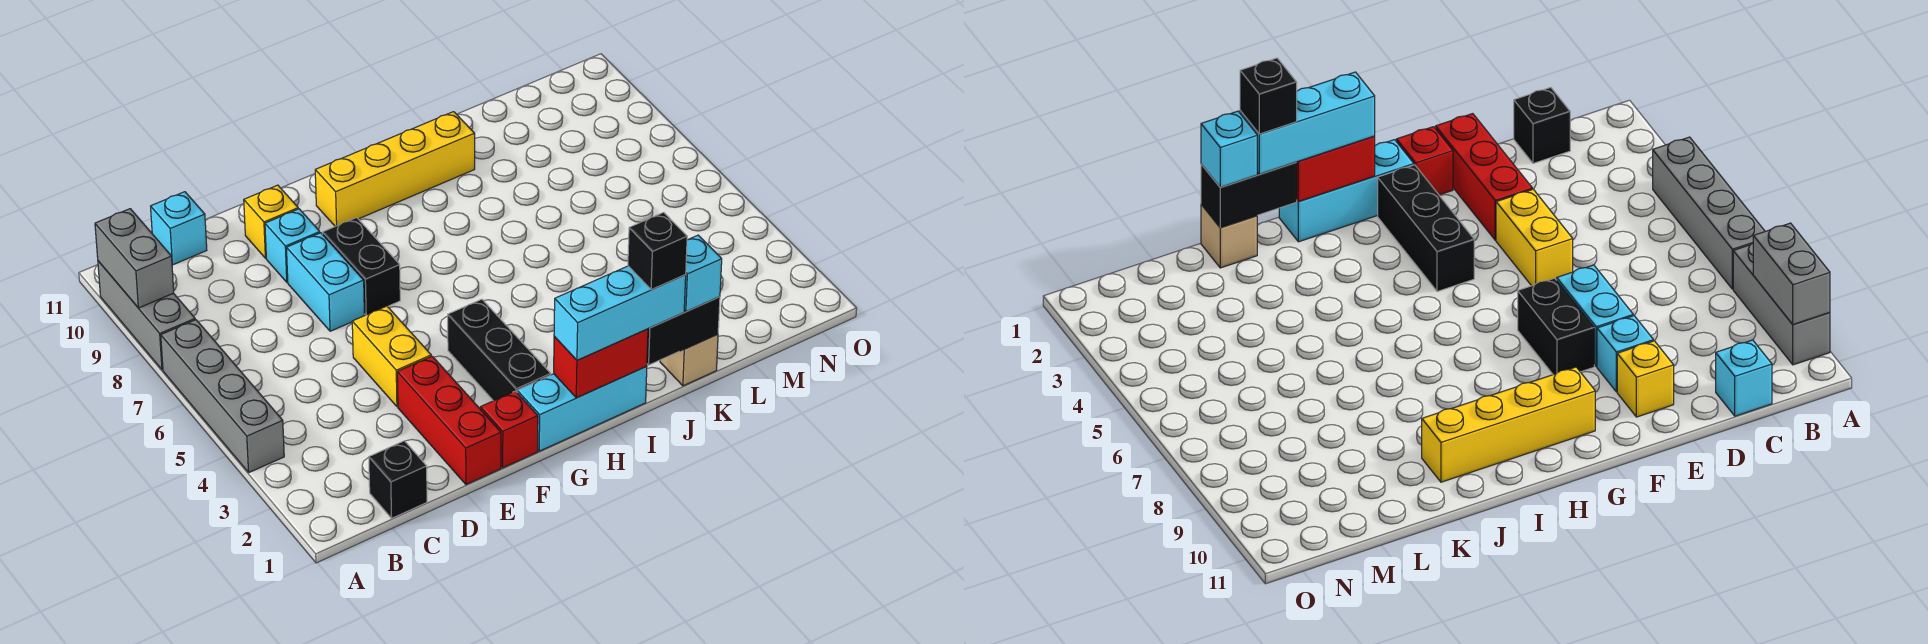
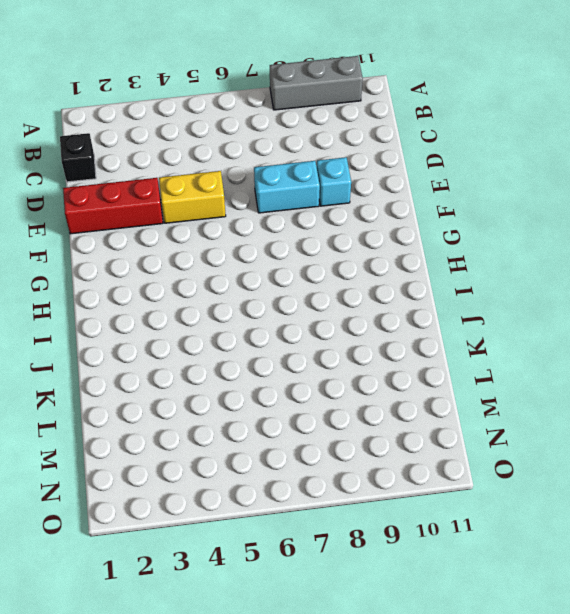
none -> grey 1x4 brick [161,320,284,472]
none -> cyan 1x1 brick [151,192,207,265]
none -> yellow 1x1 brick [244,185,298,258]

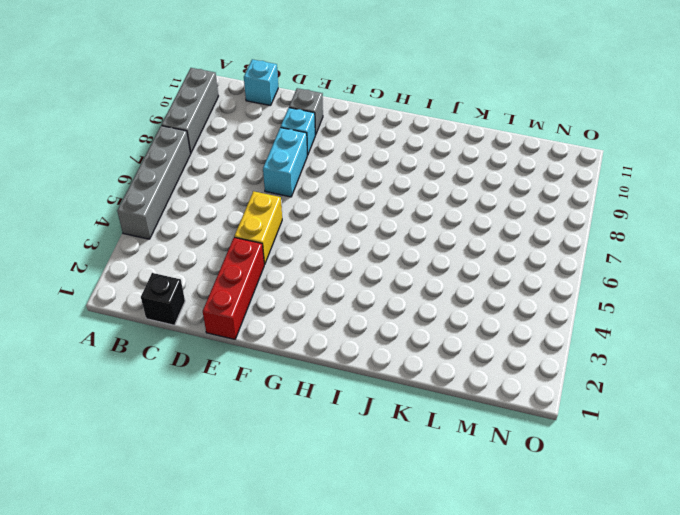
grey 1x1 brick [289,88,323,135] -> yellow 1x1 brick [244,185,298,258]
none -> red 1x1 brick [480,391,538,468]
none -> black 1x2 brick [323,218,400,315]
none -> cyan 1x3 brick [517,366,647,451]

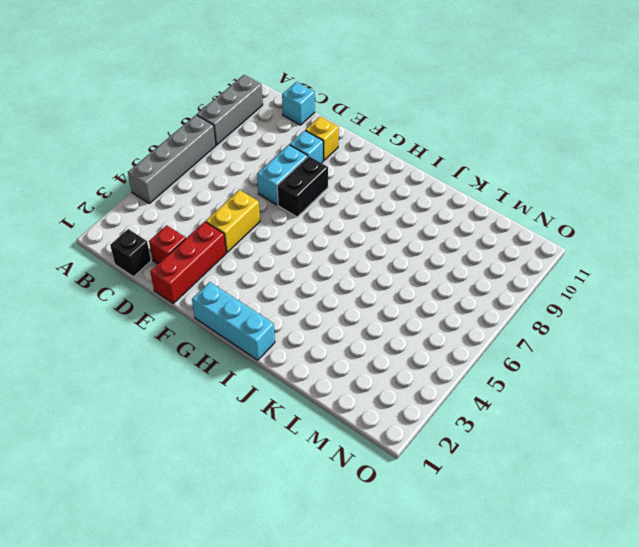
red 1x1 brick [149,225,186,264] -> red 1x1 brick moved to [480,391,538,468]
none -> black 1x3 brick [448,299,551,401]
none -> yellow 1x4 brick [315,112,475,226]
none -> tan 1x1 brick [660,334,718,386]

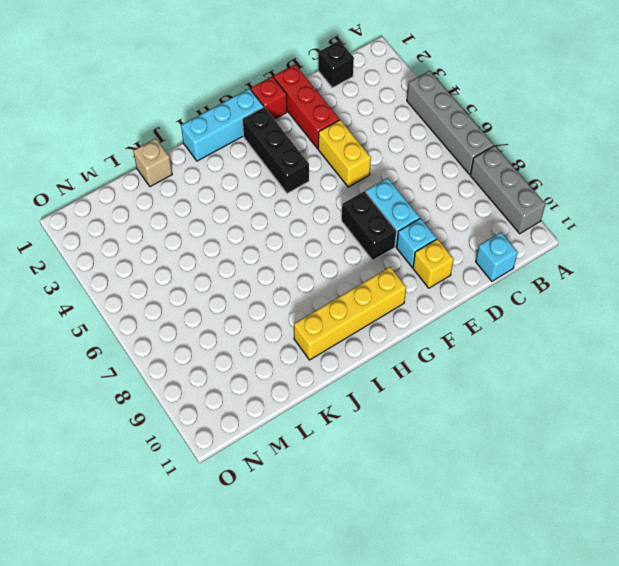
none -> grey 1x2 brick [95,209,174,308]
none -> red 1x2 brick [554,329,648,398]
none -> black 1x2 brick [647,297,720,365]

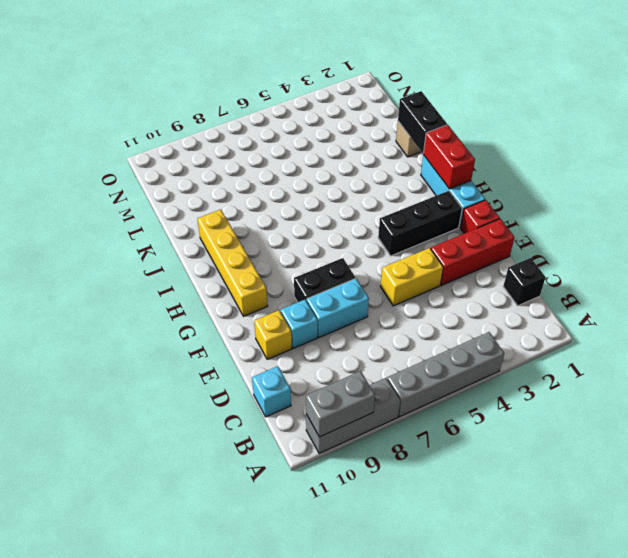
none -> cyan 1x3 brick [554,266,686,360]
none -> cyan 1x1 brick [684,235,722,312]
none -> black 1x1 brick [628,212,687,290]

